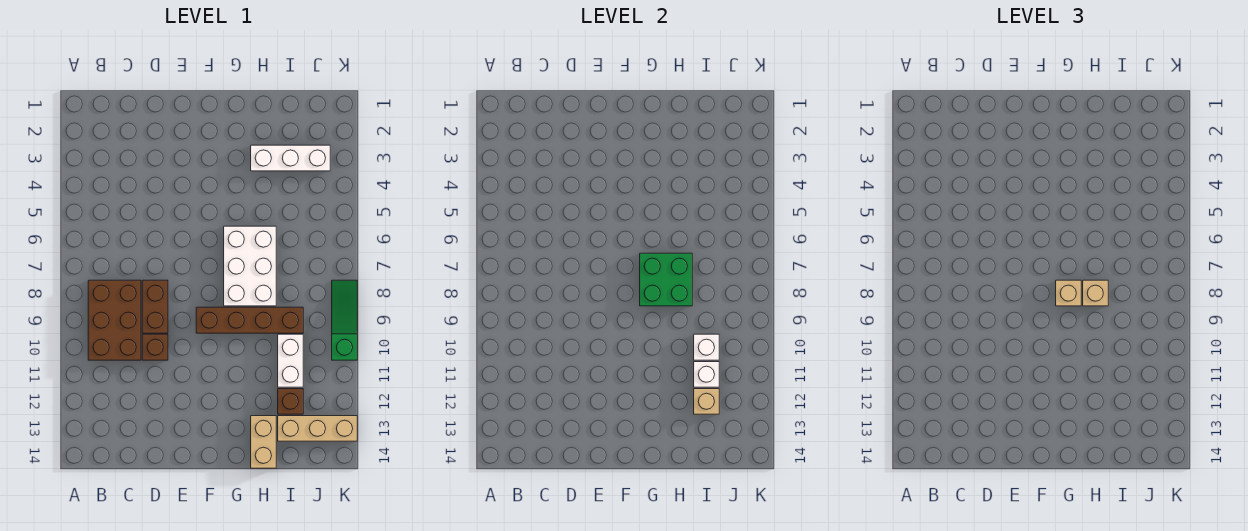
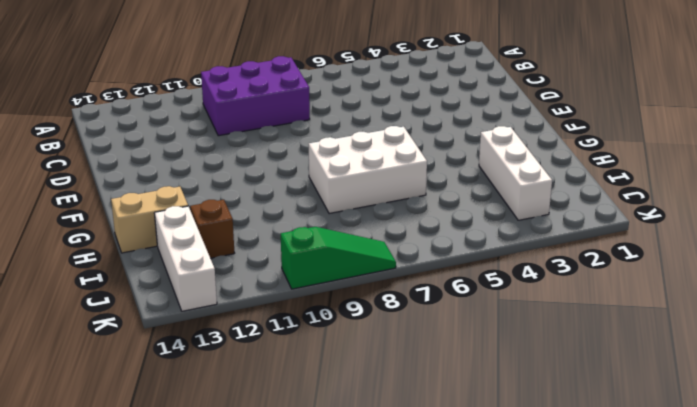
purple 2x3 brick [201,56,310,136] -> brown 2x3 brick [88,280,141,360]
white 1x3 brick [155,206,217,311] -> tan 1x3 brick [278,416,357,441]
none -> brown 1x2 brick [142,280,168,333]
none -> brown 1x1 brick [142,334,168,360]
none -> brown 1x4 brick [196,307,303,333]

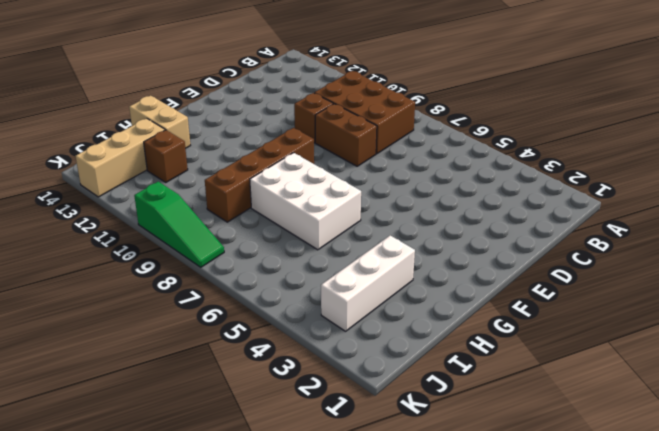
none -> white 1x2 brick [278,334,303,387]
none -> green 2x2 brick [640,253,692,306]
none -> white 1x1 brick [694,334,719,360]

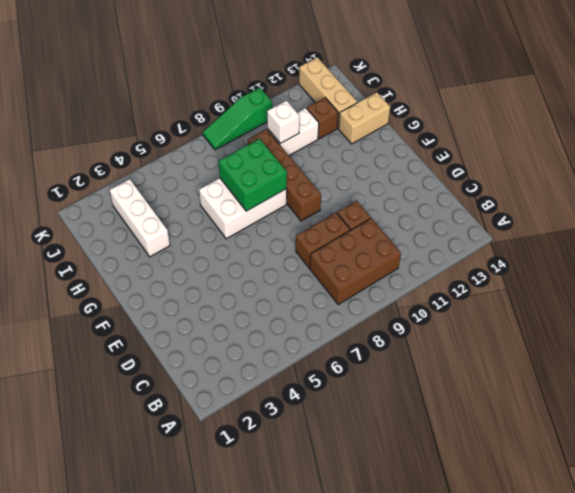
none -> white 1x1 brick [694,362,719,387]
none -> tan 1x1 brick [694,389,719,414]
none -> tan 1x1 brick [1056,280,1081,306]

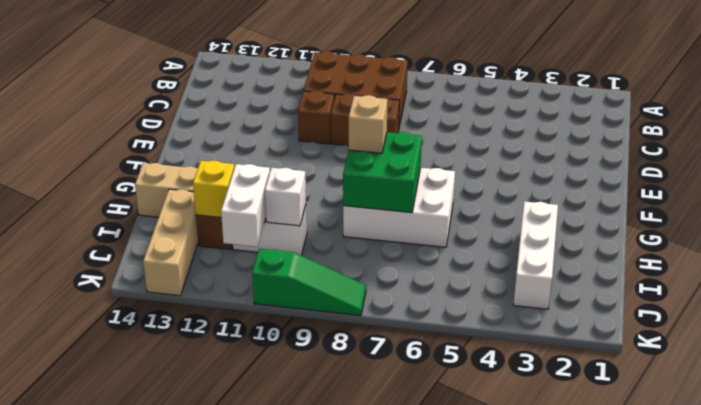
white 1x2 brick [221,164,270,247] -> white 1x1 brick [694,362,719,387]
yellow 1x1 brick [193,161,234,218] -> tan 1x1 brick [694,389,719,414]
none -> brown 1x4 brick [196,307,303,333]
none -> tan 1x1 brick [1083,280,1108,306]

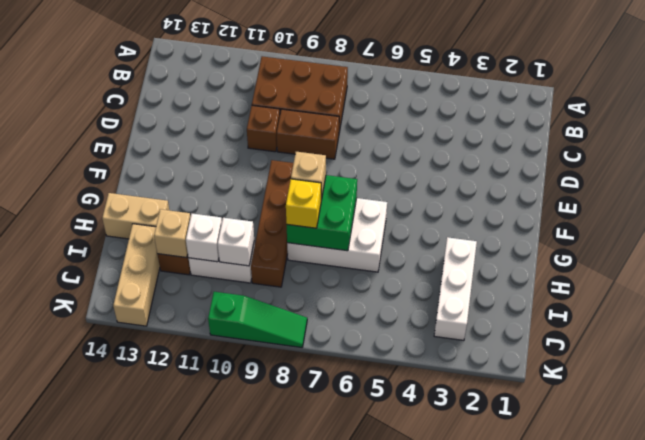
yellow 1x1 brick [286,179,321,228] -> tan 1x1 brick [1083,280,1108,306]

